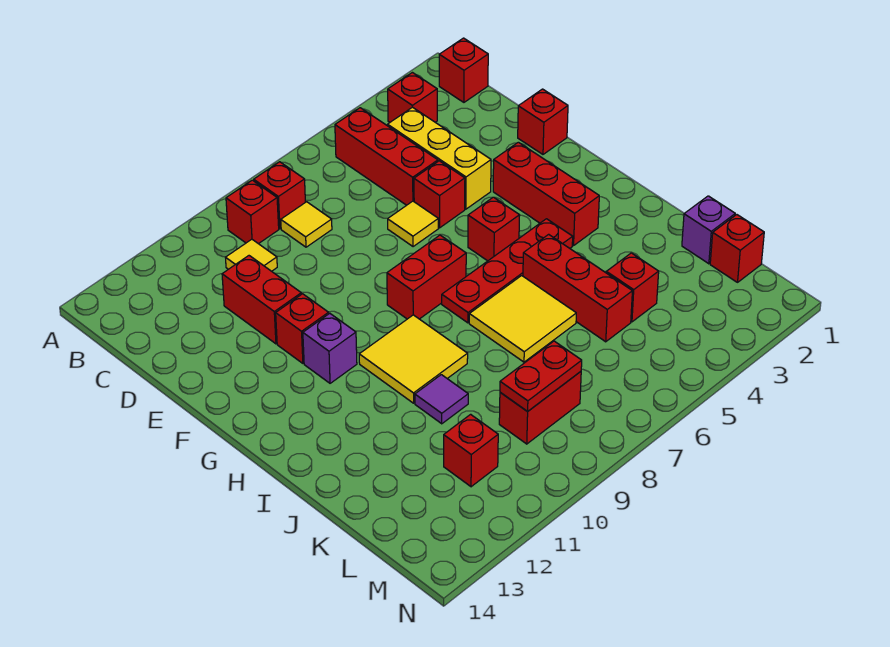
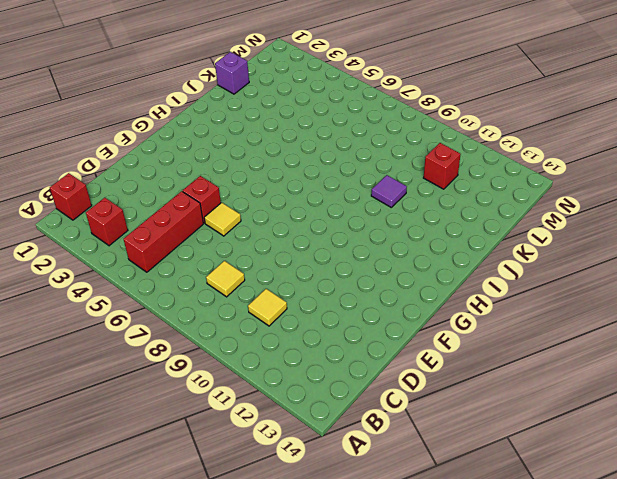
none -> red 1x1 brick [254,162,305,229]
none -> red 1x1 brick [226,180,279,244]
none -> yellow 1x3 brick [388,107,491,209]

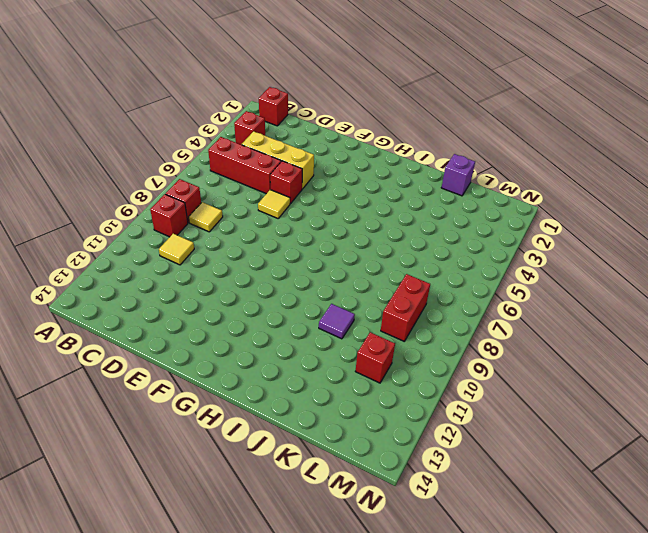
none -> red 1x2 brick [222,256,301,344]
none -> red 1x1 brick [518,89,568,154]
none -> red 1x3 brick [493,142,599,246]

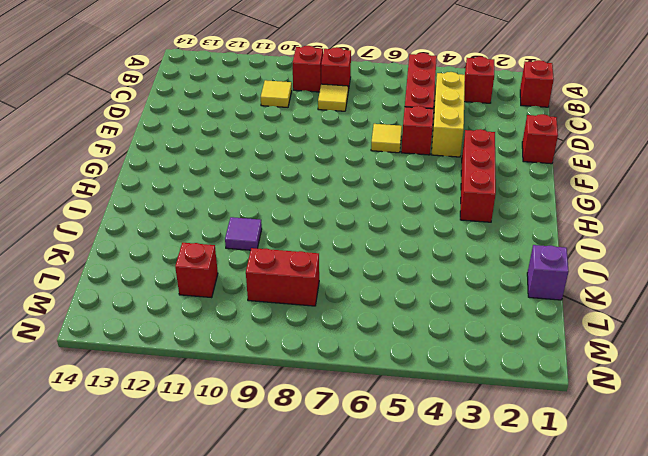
none -> red 1x2 brick [222,256,301,344]
none -> red 1x1 brick [276,294,329,363]
none -> red 1x1 brick [468,197,520,261]

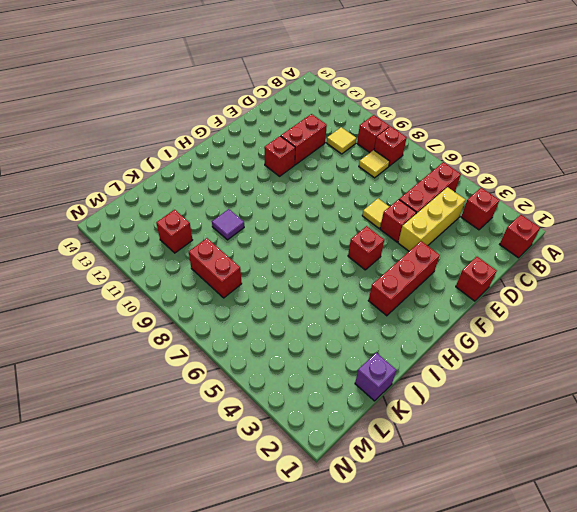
none -> red 1x2 brick [387,235,466,319]
none -> purple 1x1 brick [303,313,357,383]
none -> red 1x4 plate [442,219,573,323]

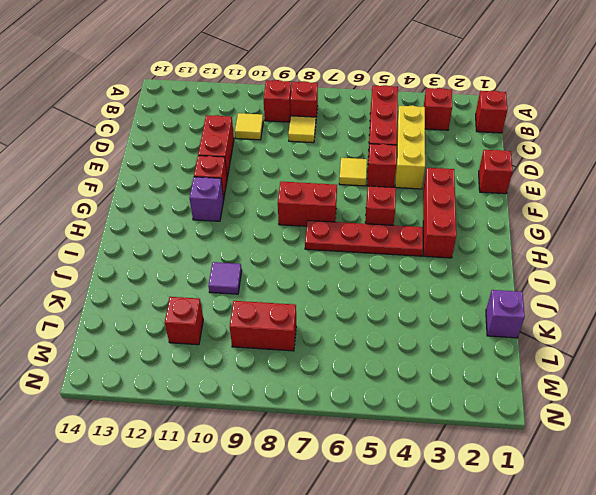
none -> yellow 2x2 tile [359,315,468,403]
none -> red 1x3 brick [523,234,632,342]
none -> yellow 2x2 tile [469,276,576,362]

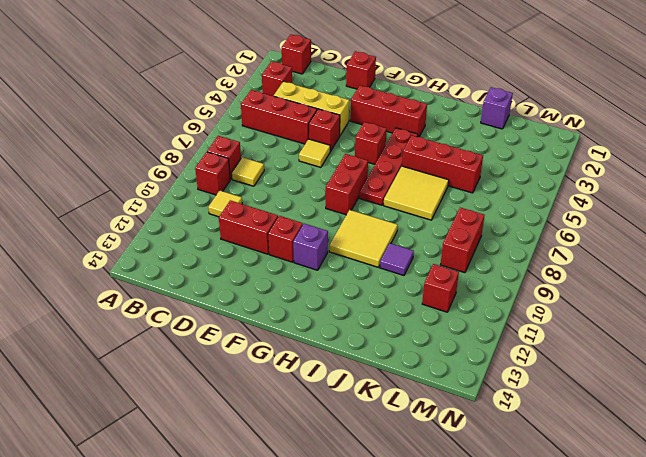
none -> red 1x1 brick [606,253,659,322]
none -> red 1x1 brick [710,215,764,282]
none -> red 1x2 plate [500,341,582,412]

